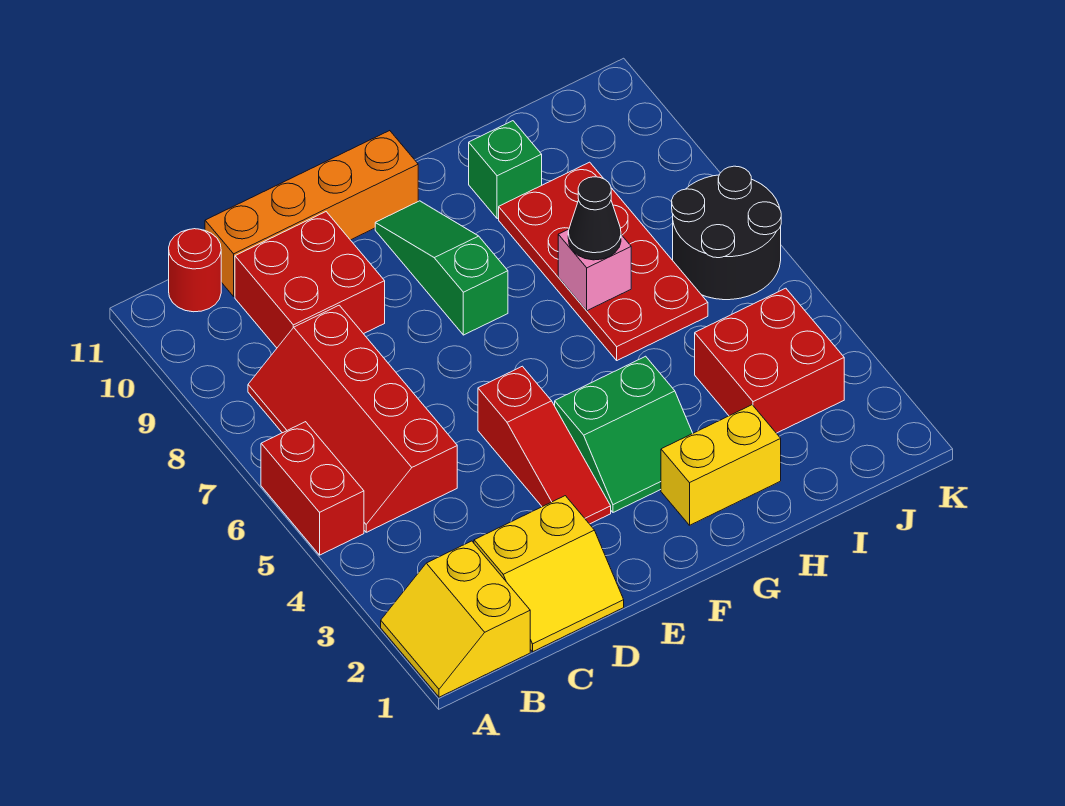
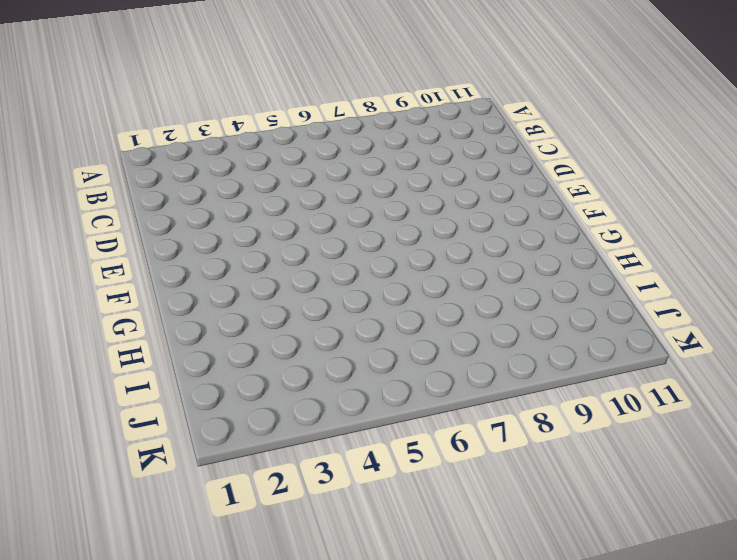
none -> yellow 2x2 slope [381,541,530,697]
none -> red 1x2 brick [261,422,364,555]
none -> red 2x4 slope [248,305,457,532]

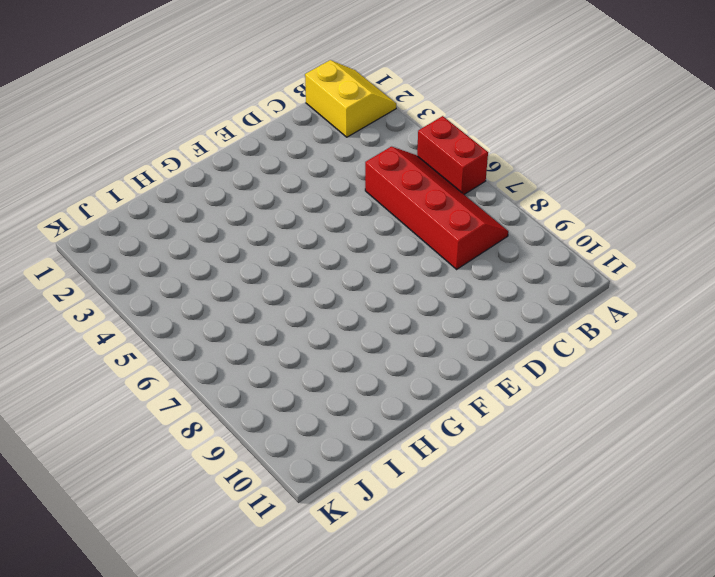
none -> red 1x1 round brick [169,229,221,312]
none -> yellow 2x2 slope [474,496,624,652]
none -> red 2x2 brick [235,212,385,348]

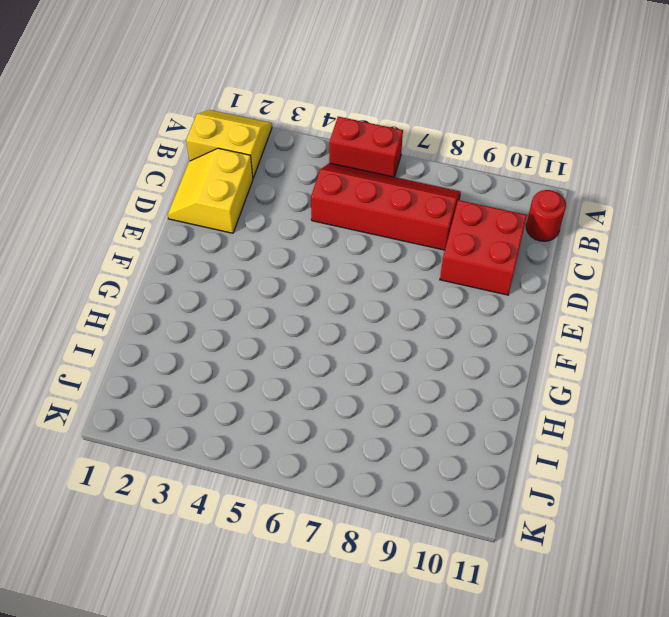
none -> orange 1x4 brick [205,131,418,296]
none -> red 1x3 slope [478,366,611,524]
none -> green 2x2 slope [555,356,693,512]

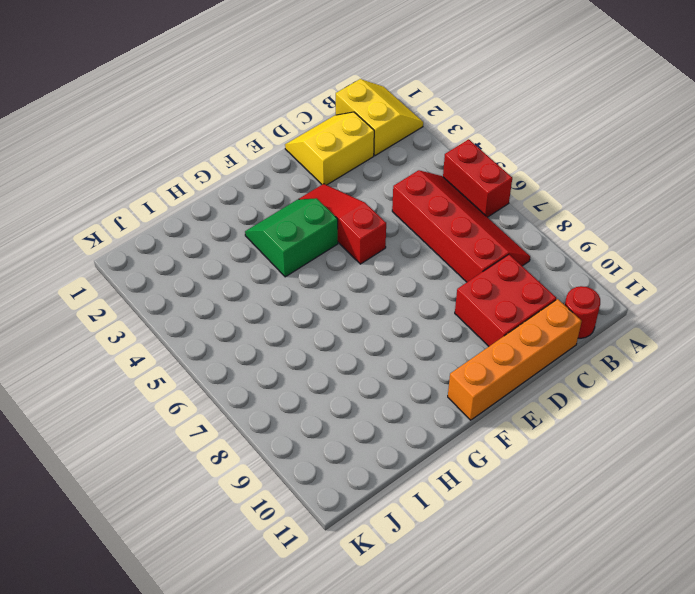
none -> green 1x3 slope [375,201,508,335]
none -> yellow 1x2 brick [661,405,781,525]
none -> red 2x4 plate [499,162,708,360]

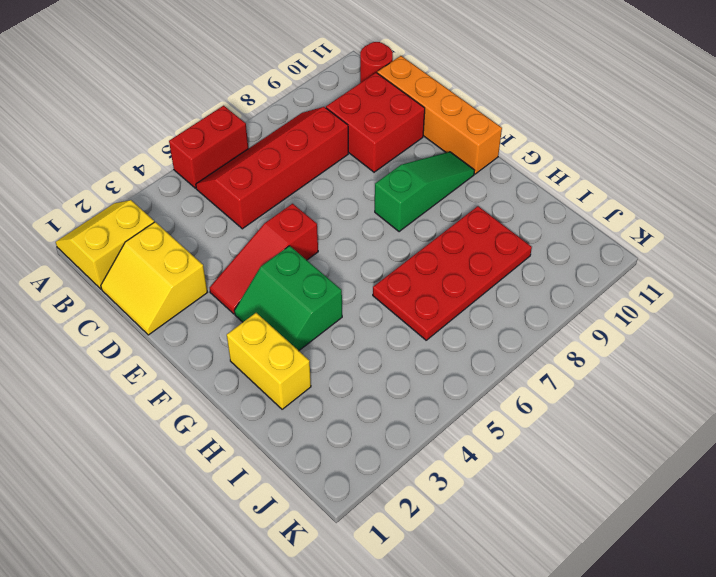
none -> green 1x1 brick [469,121,542,219]
none -> red 2x2 brick [695,288,844,433]
none -> black 2x2 round brick [672,166,781,300]

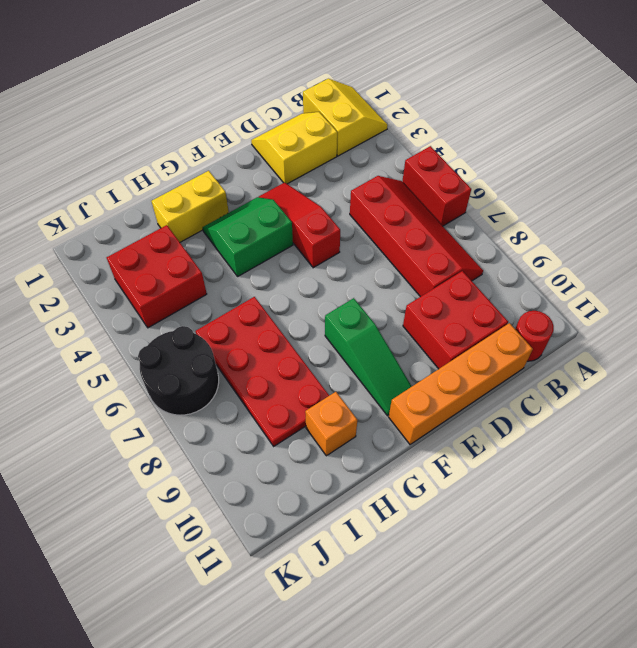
orange 1x1 brick [305,392,357,456] -> green 1x1 brick [469,121,542,219]
none -> pink 1x1 brick [558,229,631,311]
none -> black 1x1 cone [568,177,621,260]

